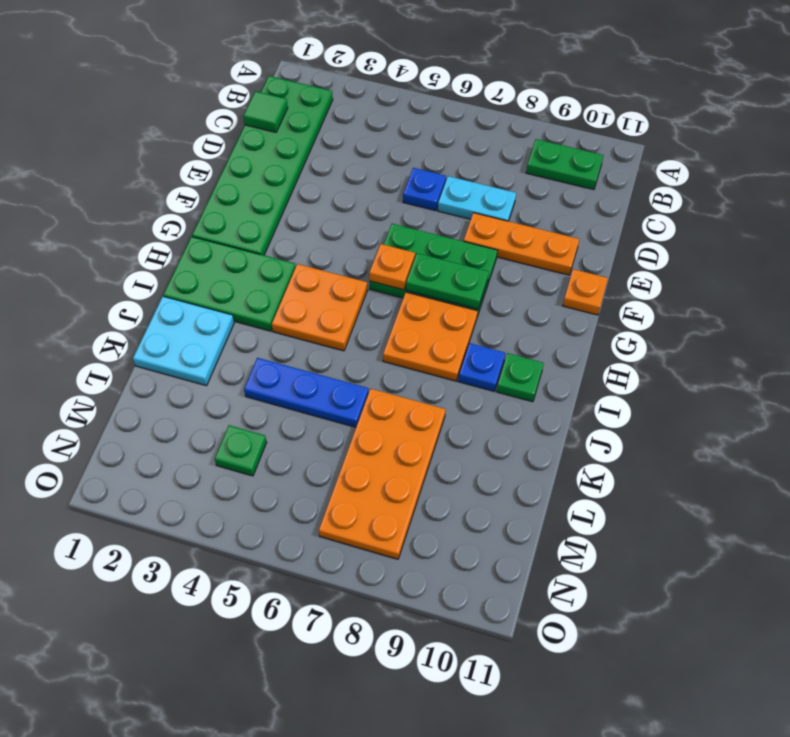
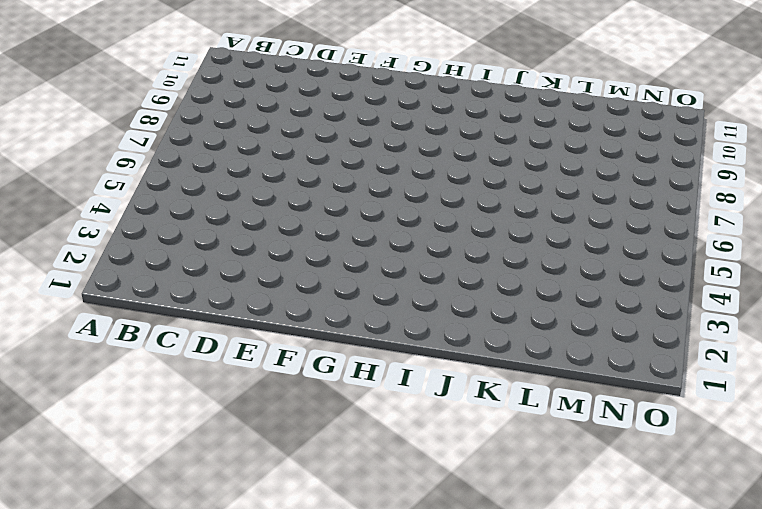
none -> green 2x6 plate [192,76,333,255]
none -> green 1x2 plate [526,139,604,190]
none -> blue 1x1 plate [403,168,446,211]

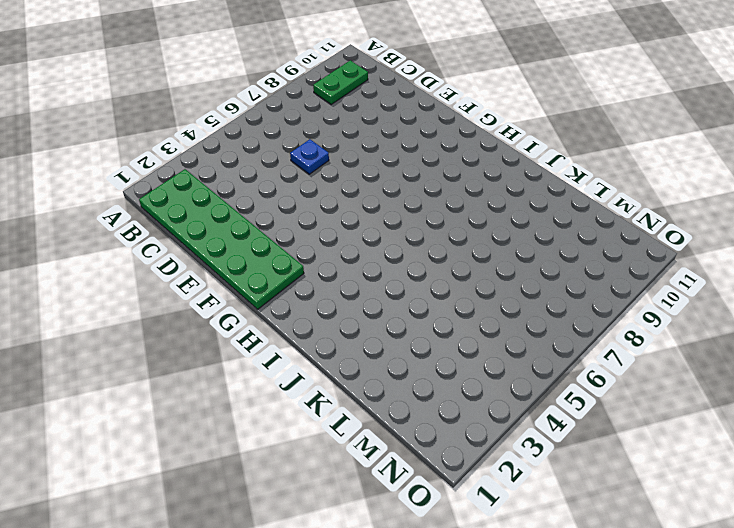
none -> cyan 1x2 plate [438,176,516,221]
none -> orange 1x3 plate [464,213,579,275]
none -> green 2x3 plate [370,224,498,317]

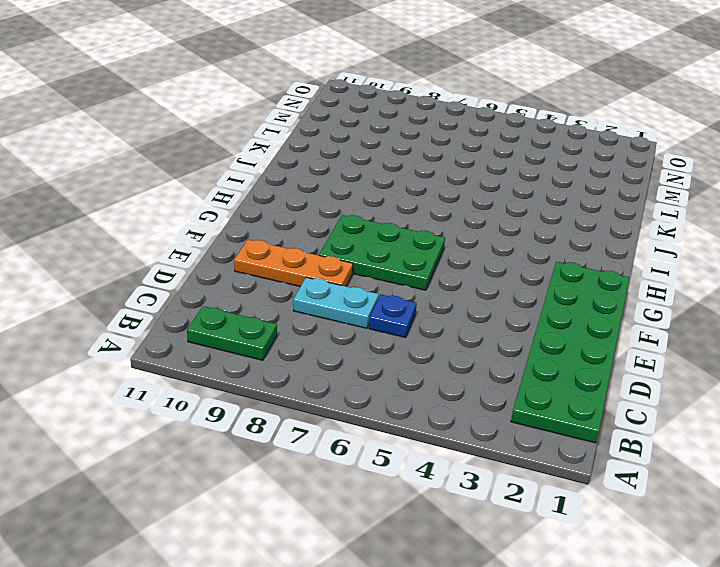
none -> orange 1x1 plate [563,269,608,315]
none -> green 2x3 plate [163,237,296,331]
none -> orange 2x2 plate [272,264,367,351]

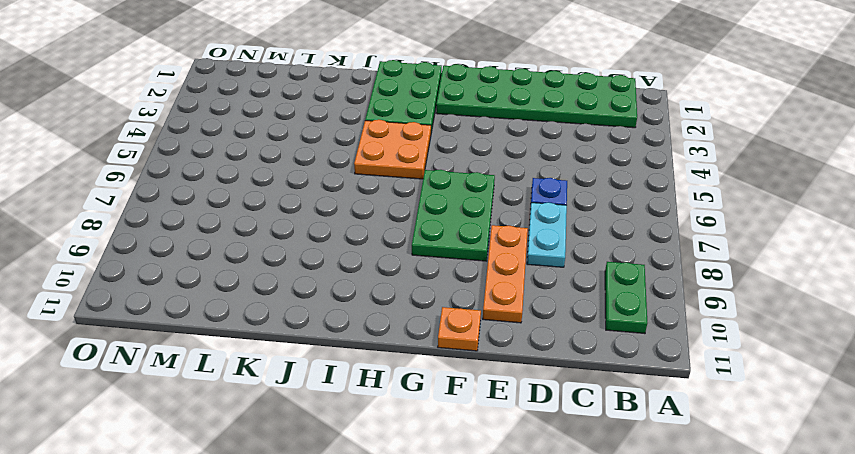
none -> orange 2x2 plate [383,292,478,381]
none -> blue 1x1 plate [458,343,505,391]
none -> green 1x1 plate [497,353,544,402]

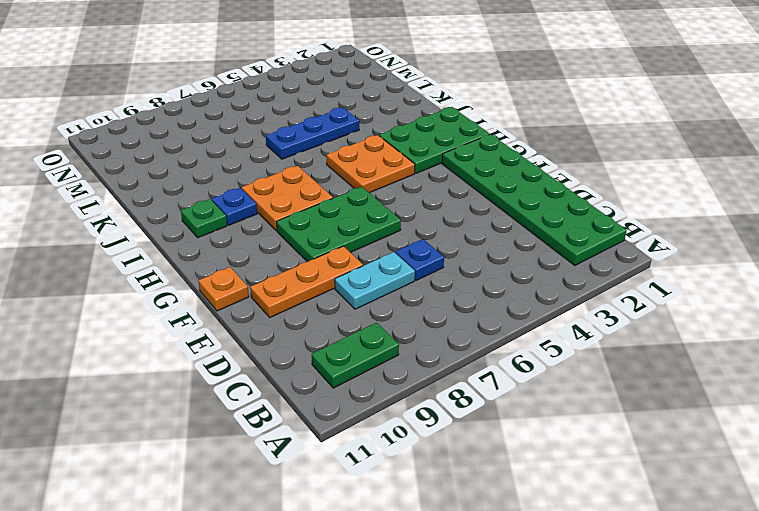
none -> cyan 2x2 plate [133,297,234,386]
none -> orange 2x4 plate [319,389,446,559]
none -> green 1x1 plate [215,425,267,476]

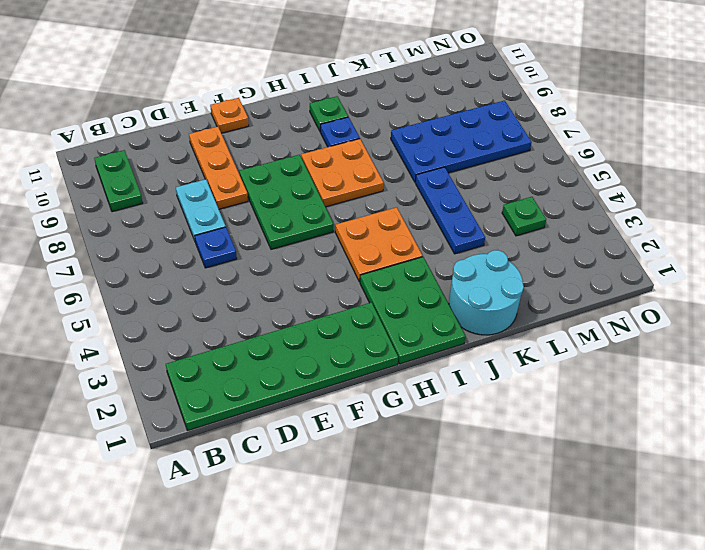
cyan 2x2 round brick [449,250,524,335] -> cyan 2x2 plate [133,297,234,386]
blue 2x4 plate [391,101,532,182] -> orange 2x4 plate [319,389,446,559]
none -> green 1x1 tile [243,91,288,132]
none -> orange 1x1 plate [369,244,415,290]
none -> green 1x2 plate [406,253,489,309]

